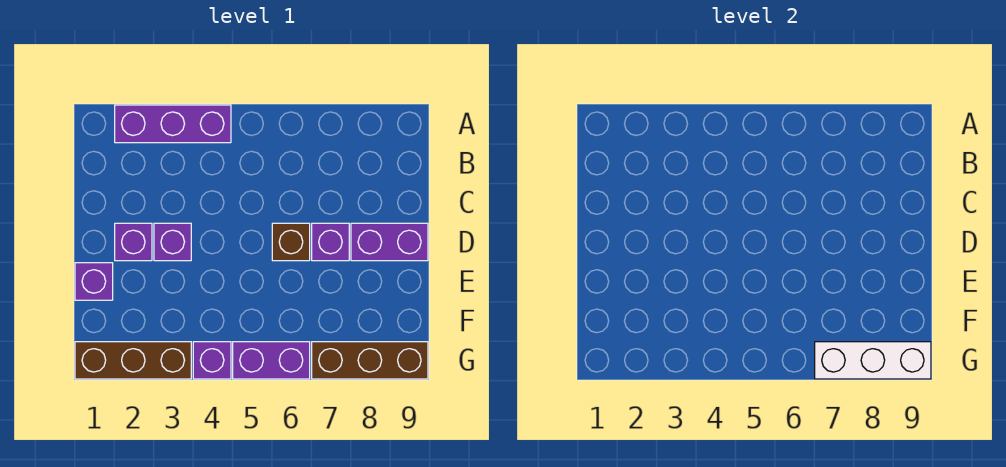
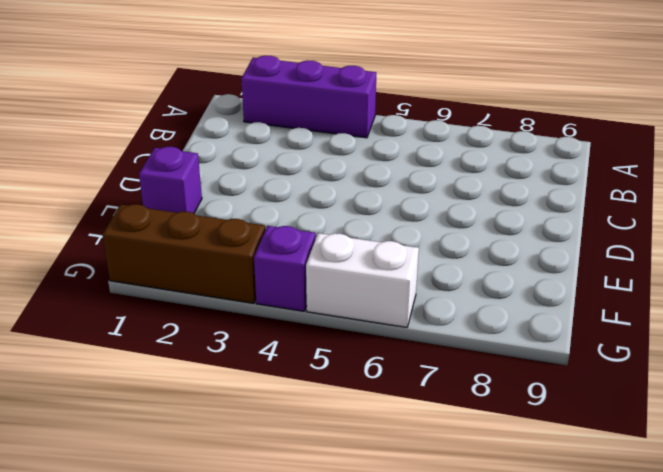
white 1x2 brick [306,233,419,327] -> purple 1x2 brick [233,342,310,379]
none -> purple 1x1 brick [115,223,152,261]
none -> purple 1x1 brick [154,223,191,261]
none -> brown 1x1 brick [272,223,310,261]

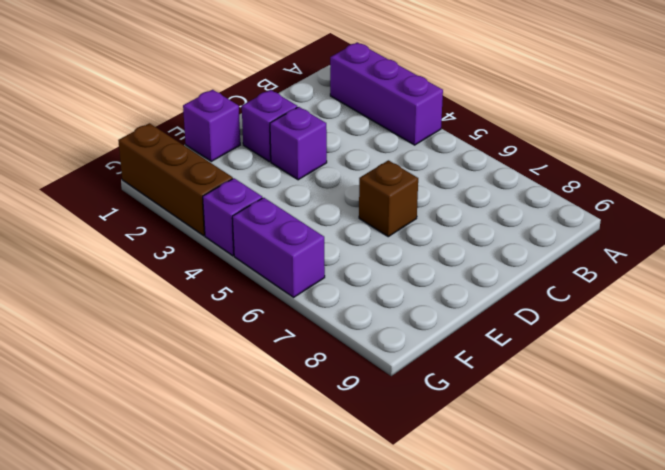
none -> purple 1x1 brick [312,223,349,261]
none -> purple 1x2 brick [351,223,428,261]
none -> brown 1x3 brick [312,342,428,379]

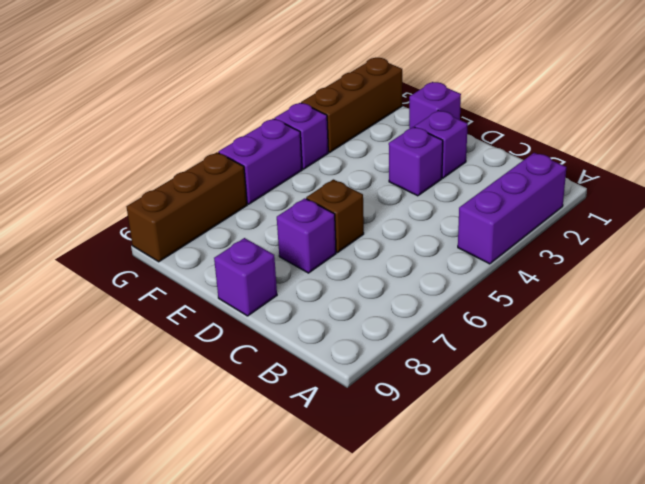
purple 1x1 brick [214,238,277,316] -> purple 1x2 brick [351,223,428,261]
none -> white 1x3 brick [815,342,931,379]

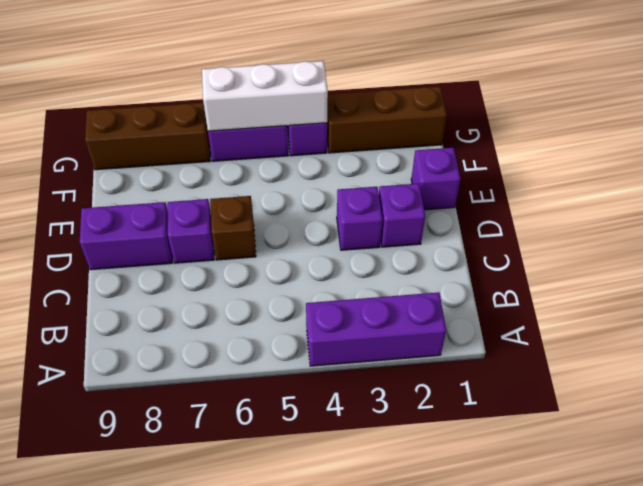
white 1x3 brick [202,61,328,131] -> white 1x3 brick moved to [815,342,931,379]

